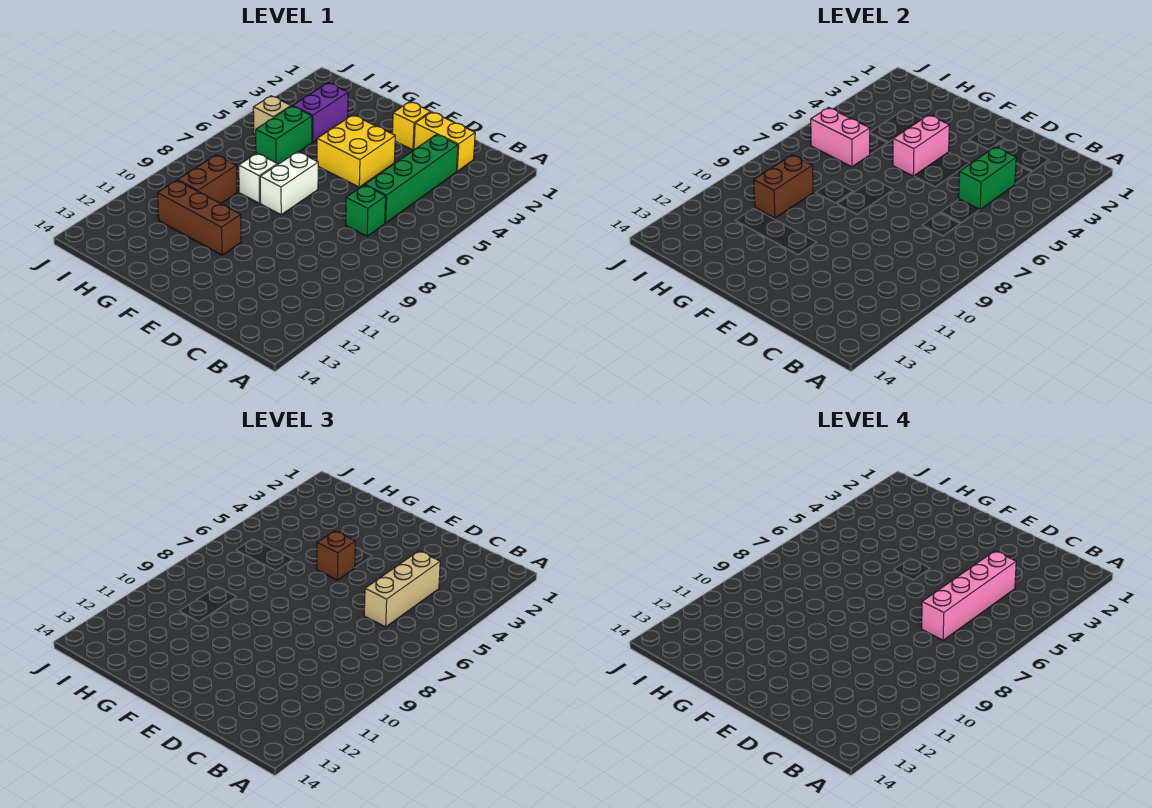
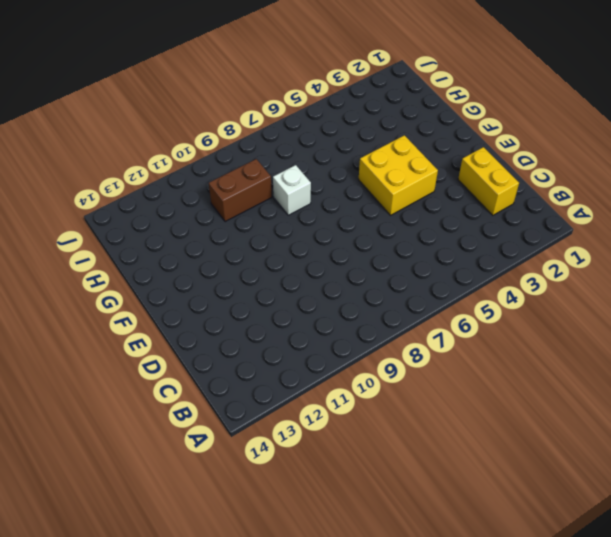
none -> green 1x4 brick [365,135,458,223]
none -> green 1x1 brick [346,185,386,236]
none -> yellow 1x1 brick [392,102,431,150]

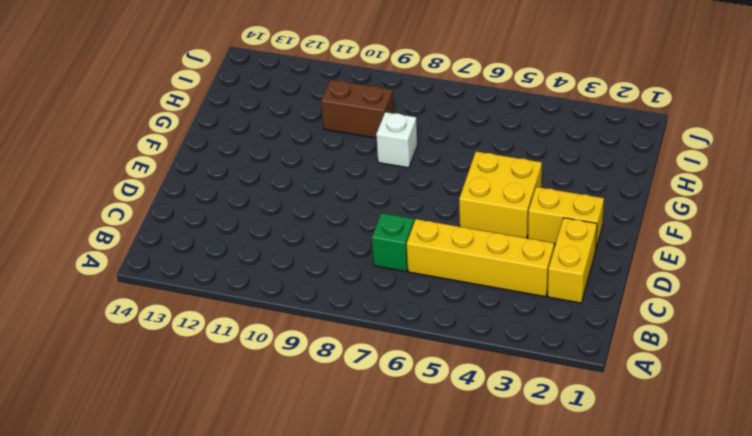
yellow 1x4 brick [407,219,554,297] -> green 1x4 brick [365,135,458,223]
yellow 1x2 brick [528,187,604,251] -> yellow 1x1 brick [392,102,431,150]
none -> white 1x2 brick [260,152,318,215]
none -> brown 1x3 brick [157,180,241,255]
none -> purple 1x2 brick [293,83,348,142]

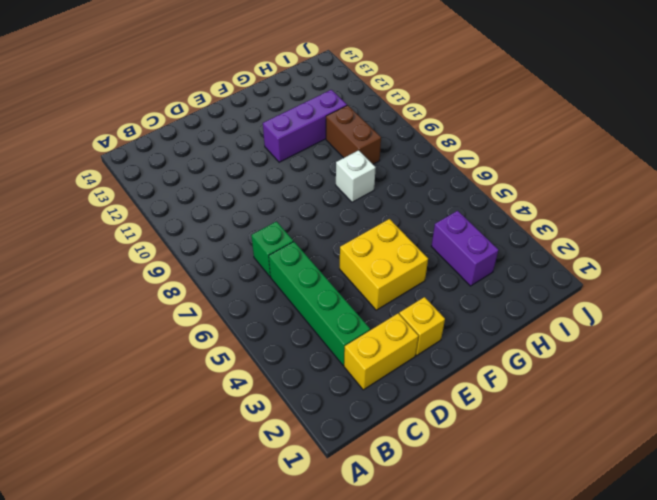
purple 1x3 brick [263,90,347,162] -> brown 1x3 brick [157,180,241,255]
none -> white 1x2 brick [260,152,318,215]
none -> green 1x2 brick [256,106,312,164]
none -> tan 1x1 brick [253,96,291,135]

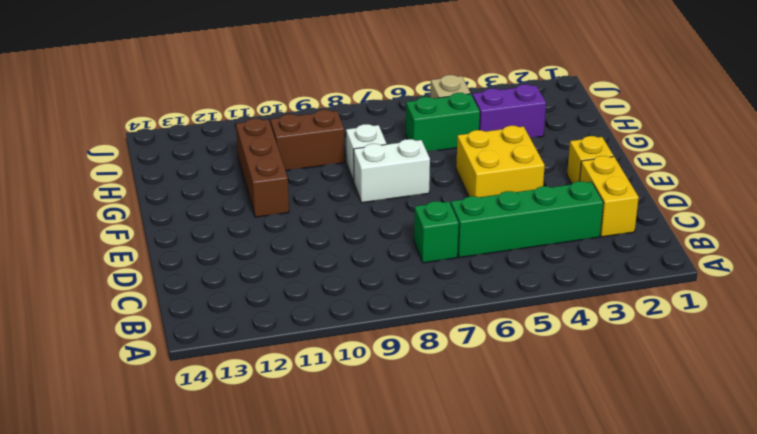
none -> green 1x2 brick [959,147,1016,210]
none -> pink 1x2 brick [893,115,949,176]
none -> pink 1x2 brick [811,108,870,167]

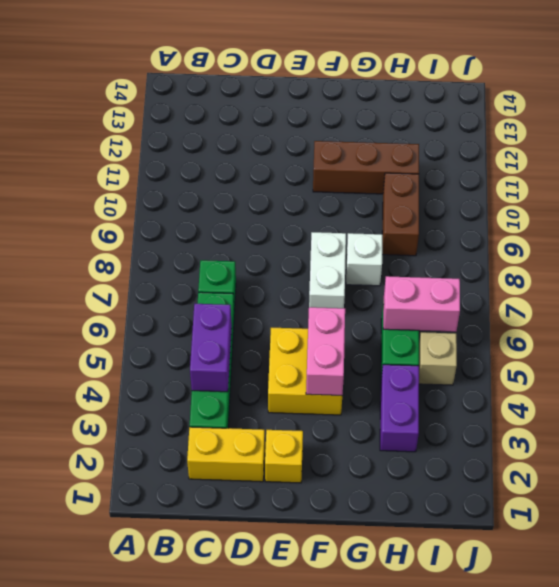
purple 1x2 brick [190,304,232,392] -> green 1x2 brick [959,147,1016,210]
none -> brown 1x2 brick [754,155,813,218]
none -> tan 1x3 brick [364,551,440,627]
none -> brown 1x1 brick [317,531,355,580]

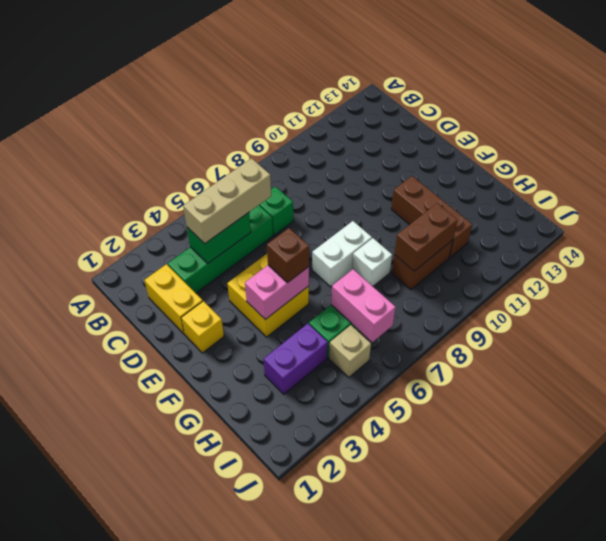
none -> pink 1x4 brick [922,551,1016,640]

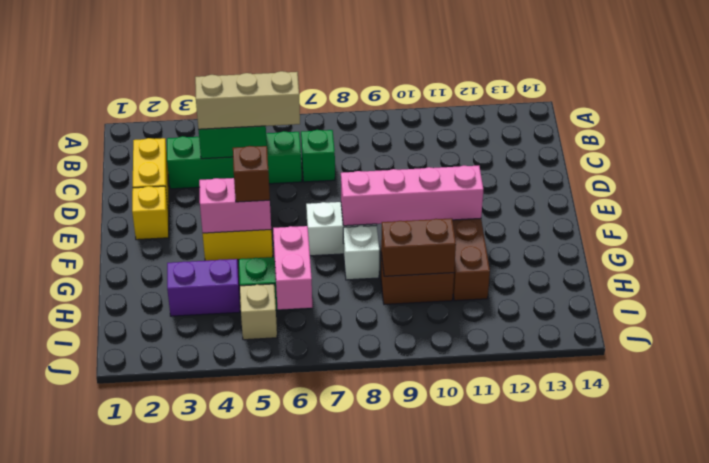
pink 1x4 brick [341,166,483,226] -> pink 1x4 brick moved to [922,551,1016,640]

